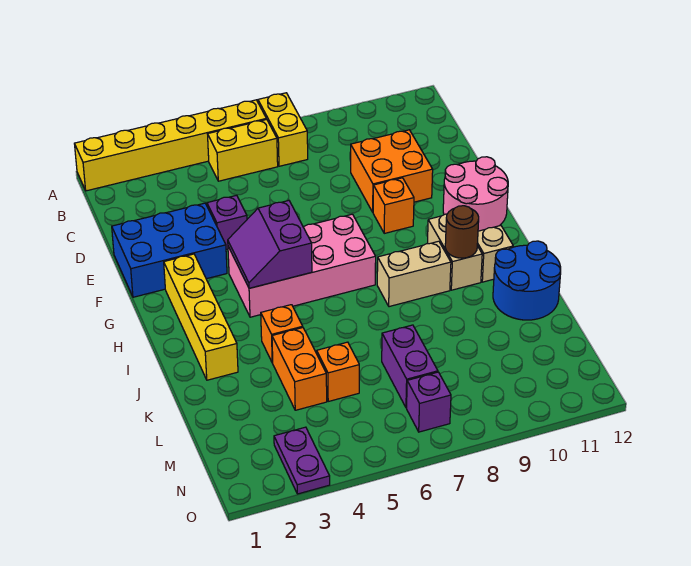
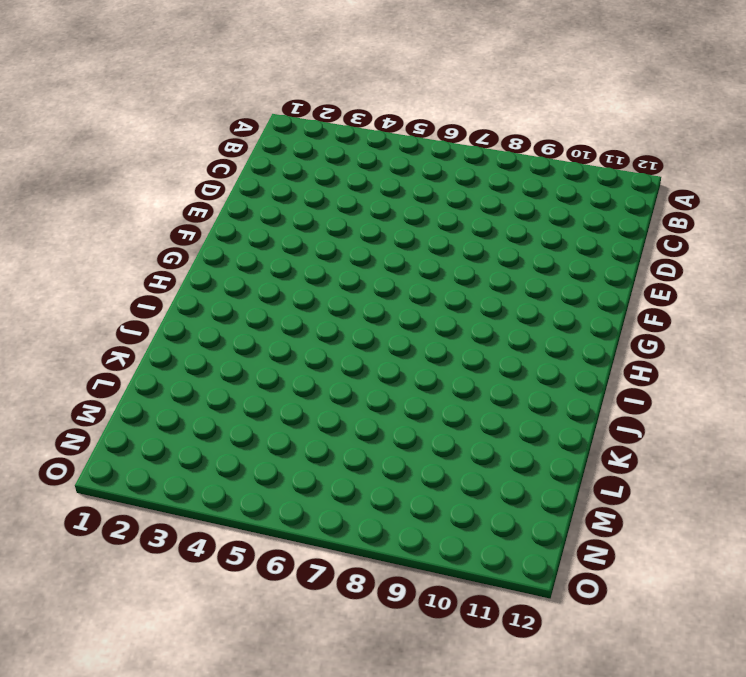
none -> yellow 1x6 brick [74,100,266,191]
none -> yellow 1x2 brick [258,93,308,166]
none -> yellow 1x2 brick [208,119,278,181]

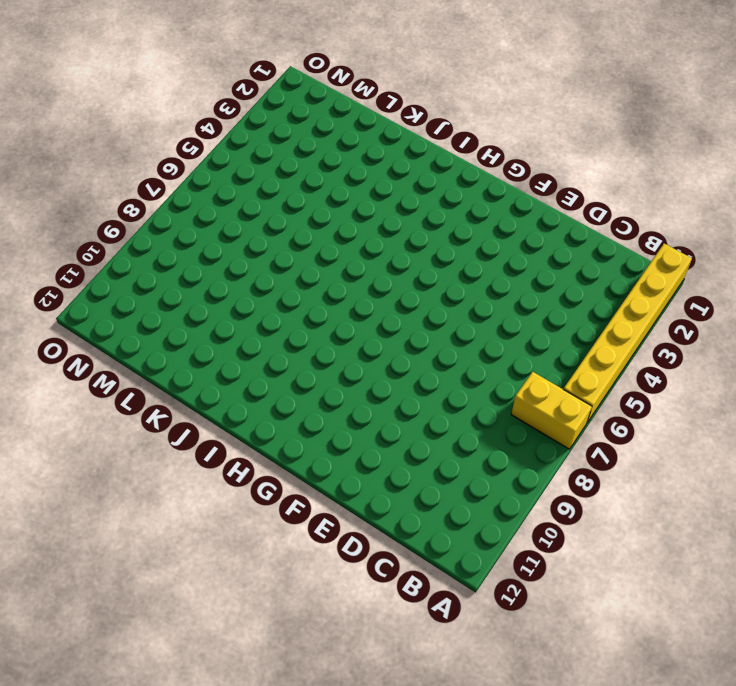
none -> yellow 1x2 brick [208,119,278,181]
none -> orange 2x2 brick [351,130,433,212]
none -> blue 2x3 brick [112,203,227,297]

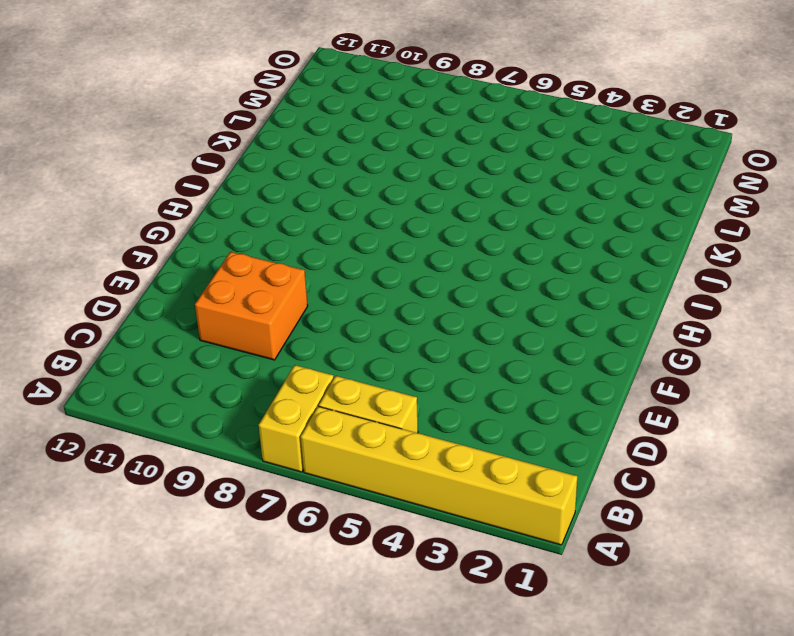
none -> blue 2x3 brick [112,203,227,297]
none -> purple 1x1 brick [207,195,247,249]
none -> orange 1x1 brick [373,178,414,233]

